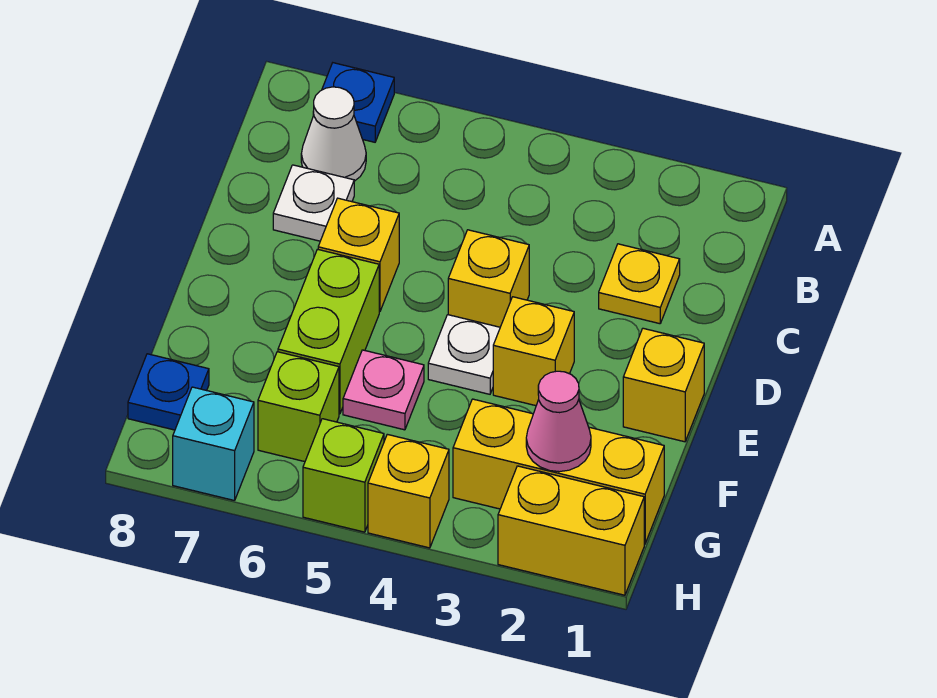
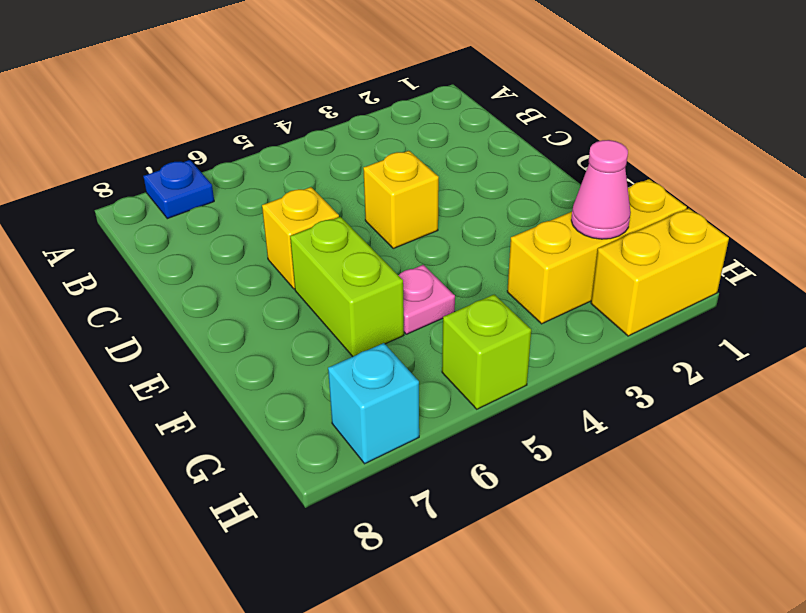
none -> white 1x1 cone [301,87,366,181]
none -> yellow 1x1 plate [599,244,680,324]
none -> white 1x1 plate [273,165,354,241]

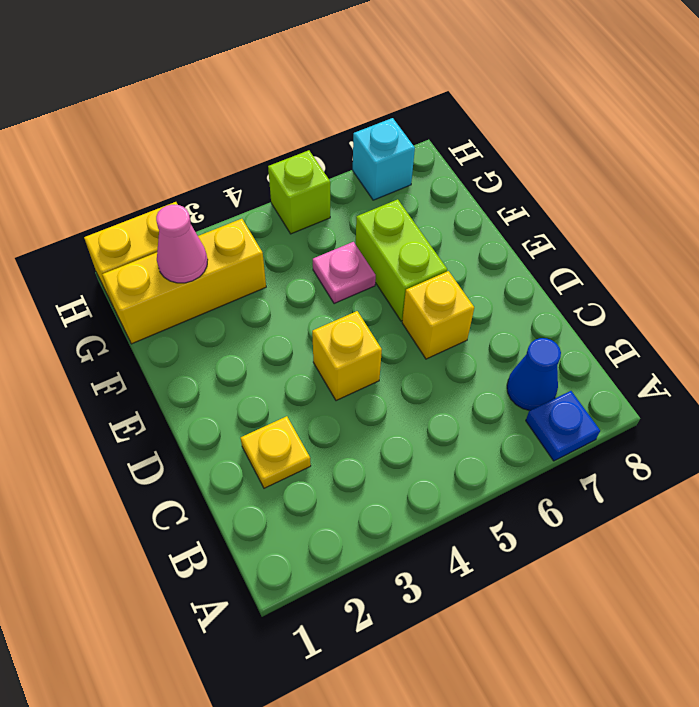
blue 1x1 cone [507,338,561,411] -> white 1x1 cone [301,87,366,181]
none -> white 1x1 plate [273,165,354,241]
none -> yellow 1x1 brick [623,328,704,442]
none -> yellow 1x1 brick [493,297,574,406]

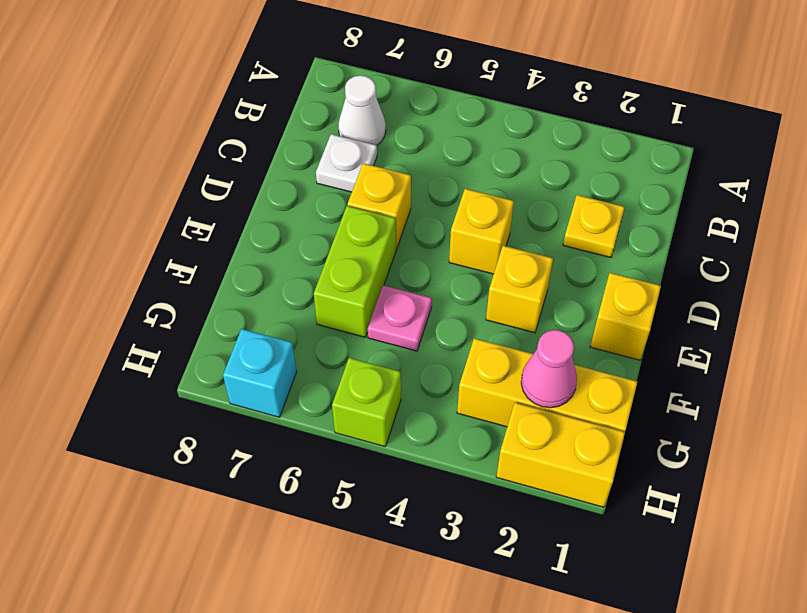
none -> blue 1x1 plate [313,63,394,142]
none -> white 1x1 plate [428,315,500,394]
none -> lime 1x1 brick [258,352,339,462]

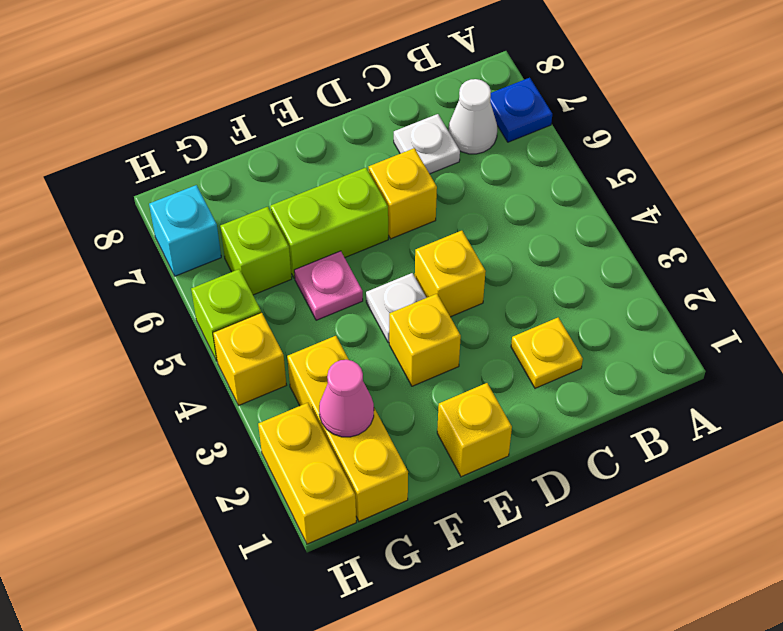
none -> blue 1x1 plate [128,354,209,430]

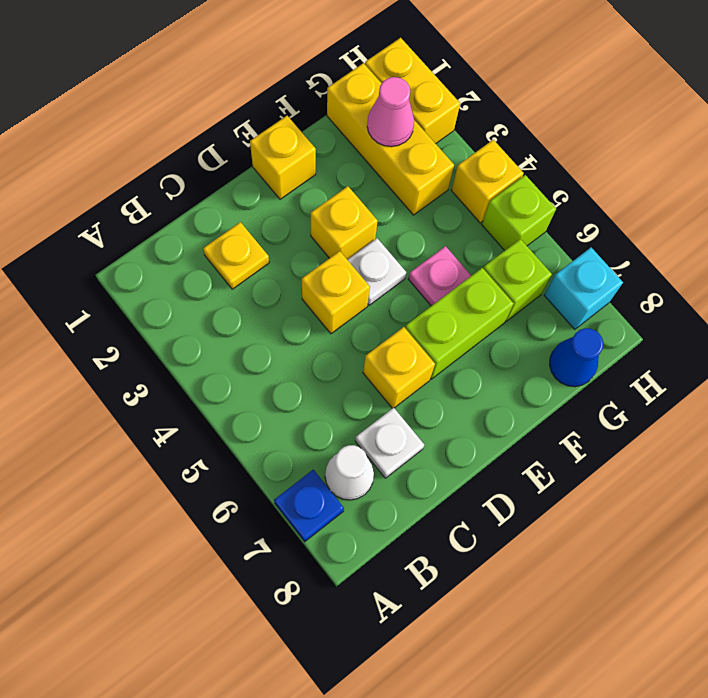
blue 1x1 cone [549,328,604,387] -> blue 1x1 plate [128,354,209,430]

